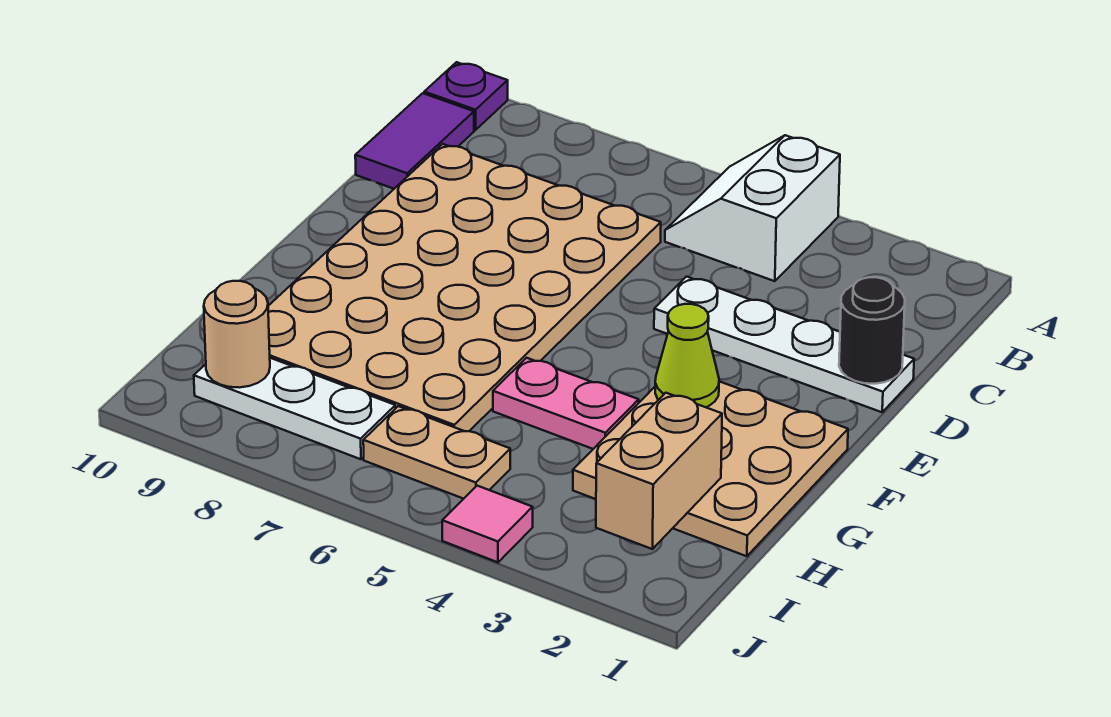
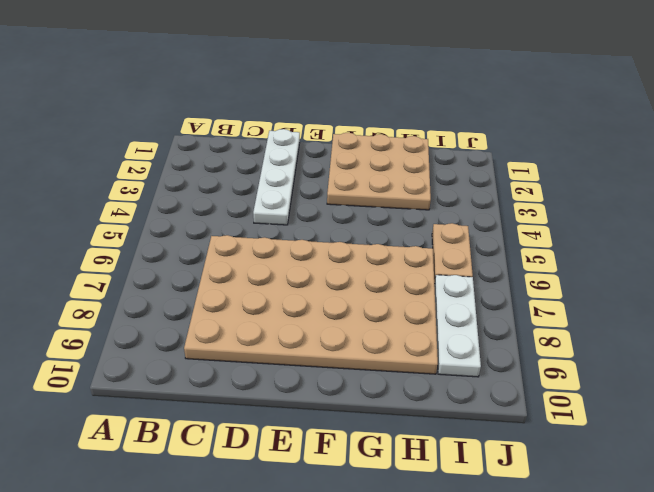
none -> white 2x2 slope [665,135,840,281]
none -> purple 1x1 plate [424,62,508,130]
none -> purple 1x2 tile [355,93,474,189]

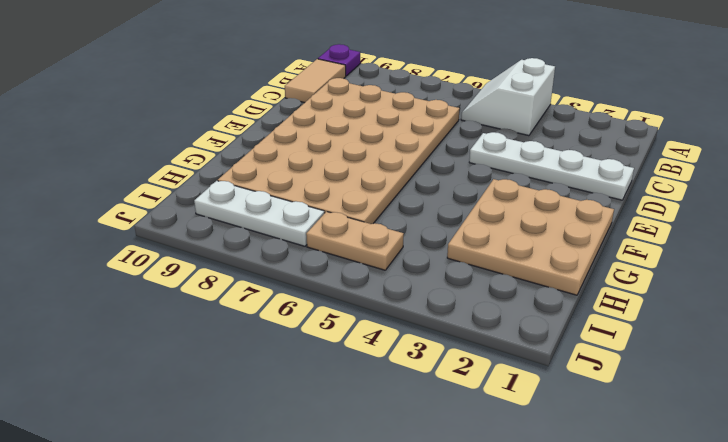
tan 1x2 tile [285,59,346,103] -> purple 1x2 tile [355,93,474,189]
none -> pink 1x2 plate [493,358,639,449]
none -> pink 1x1 tile [442,486,533,562]
none -> black 1x1 round brick [839,277,905,384]

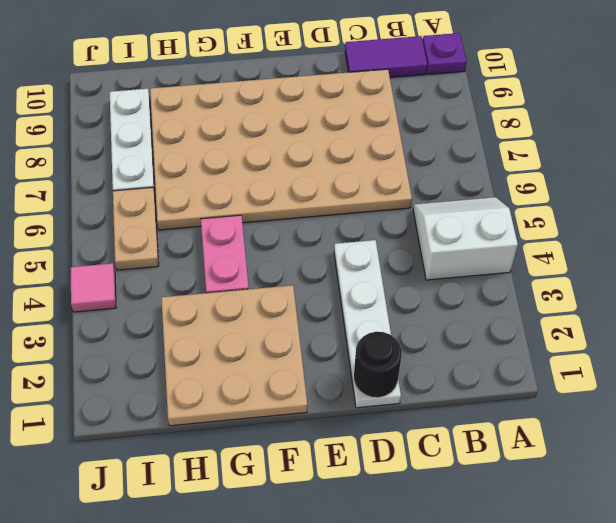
none -> lime 1x1 cone [655,304,719,407]
none -> tan 1x2 brick [596,393,722,549]
none -> tan 1x1 round brick [204,281,270,388]

